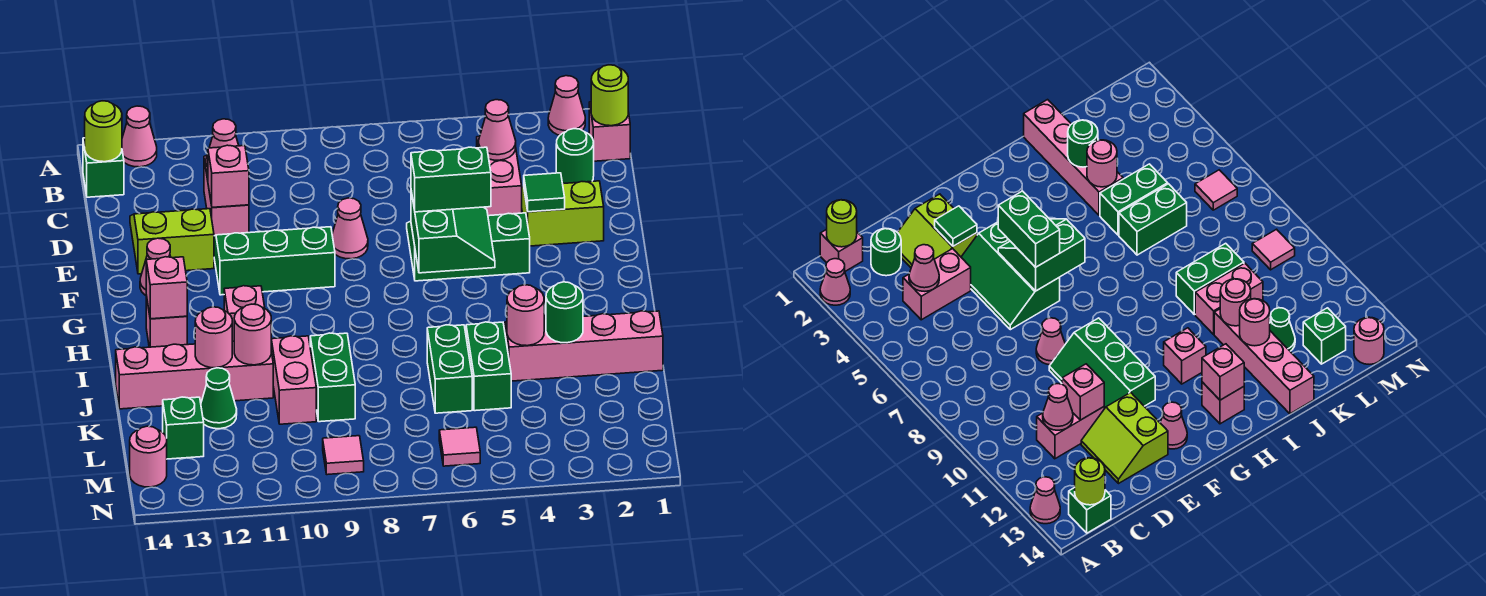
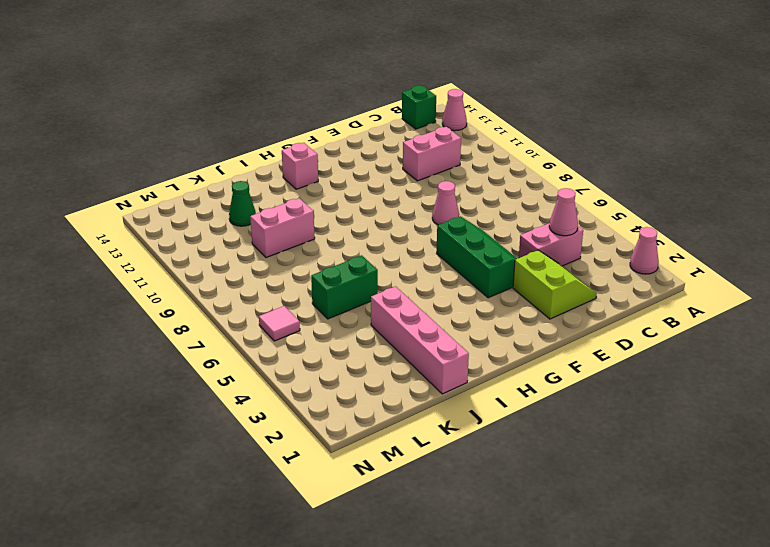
none -> pink 1x1 brick [589,102,630,161]
none -> green 1x1 round brick [556,129,594,184]
none -> lime 2x2 slope [130,209,214,274]
none -> green 2x3 slope [214,227,335,295]

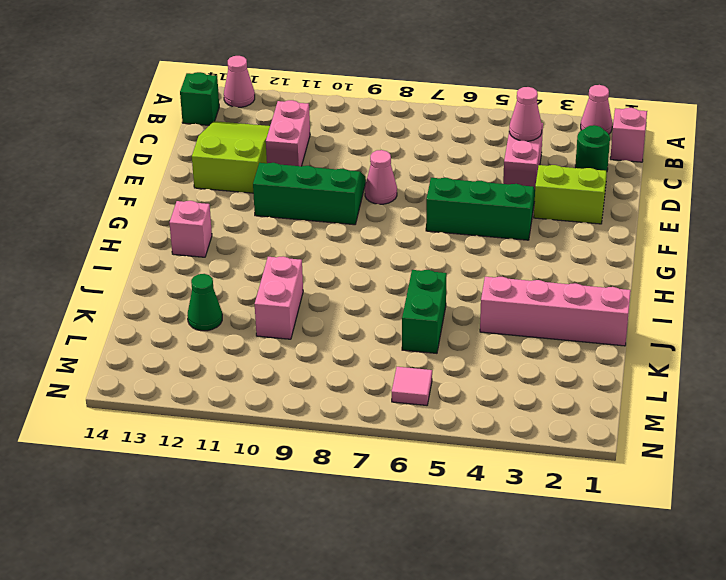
lime 2x3 slope [192,121,270,193] -> lime 2x2 slope [130,209,214,274]
none -> pink 1x1 cone [140,238,171,295]
none -> pink 1x1 brick [224,286,265,341]
none -> green 1x2 brick [466,322,511,411]
none -> green 1x2 brick [310,333,355,422]

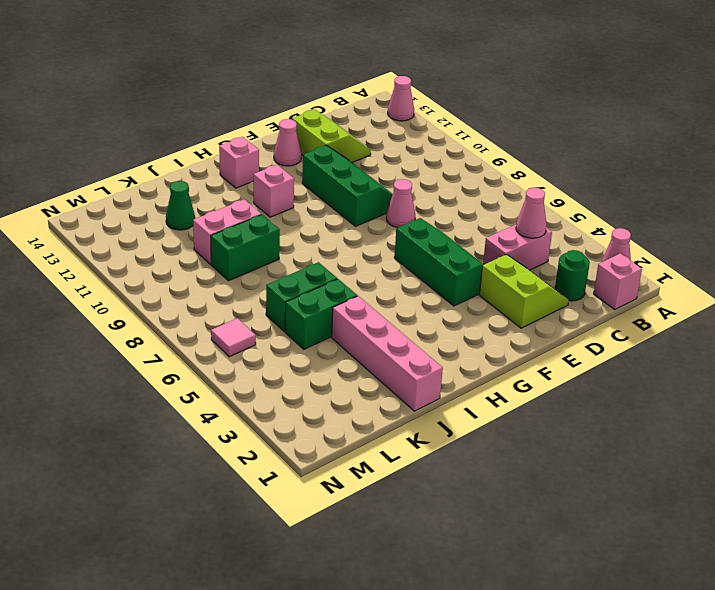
none -> green 1x1 brick [83,138,124,197]
none -> pink 1x2 brick [204,156,249,236]
none -> pink 1x4 brick [116,341,273,409]
none -> green 1x1 brick [163,397,204,459]

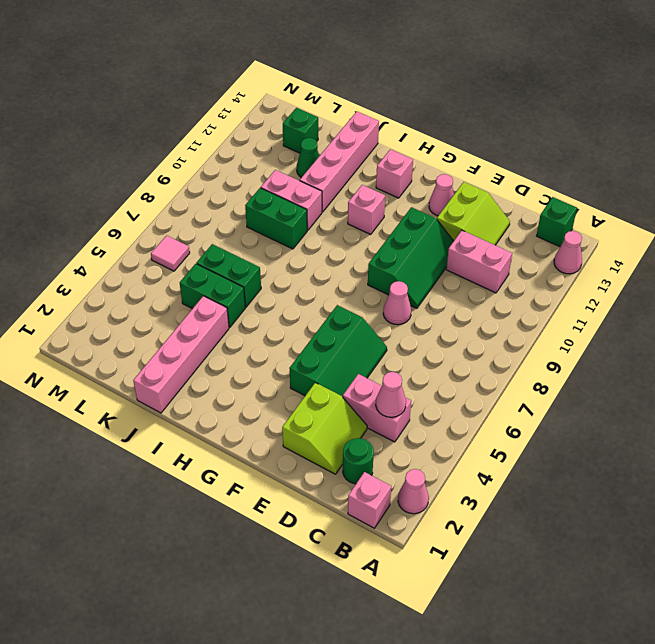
none -> pink 1x1 tile [323,436,364,475]
none -> pink 1x1 round brick [130,426,167,487]
none -> lime 1x1 round brick [591,65,628,126]
none -> lime 1x1 round brick [85,101,122,162]

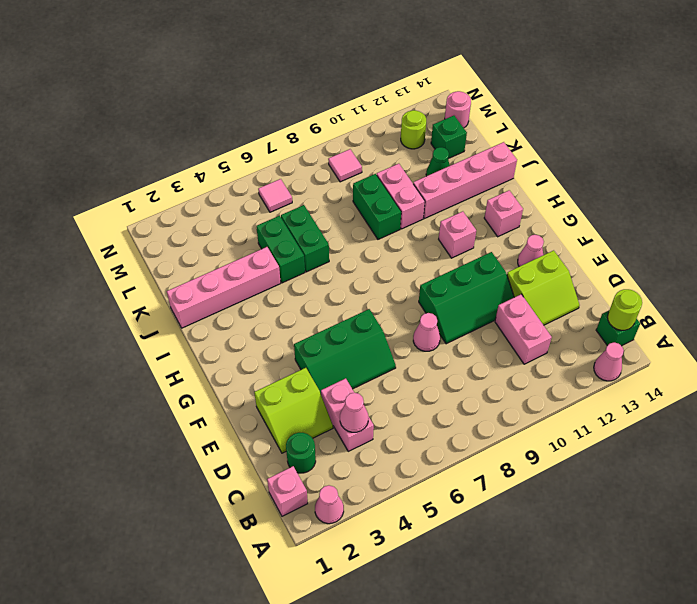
lime 1x1 round brick [401,110,426,149] -> lime 1x1 round brick moved to [591,65,628,126]
none -> pink 1x1 cone [206,119,239,173]
none -> pink 1x1 brick [208,145,249,207]
none -> green 1x1 tile [524,173,565,212]
none -> green 2x2 slope [411,191,495,273]

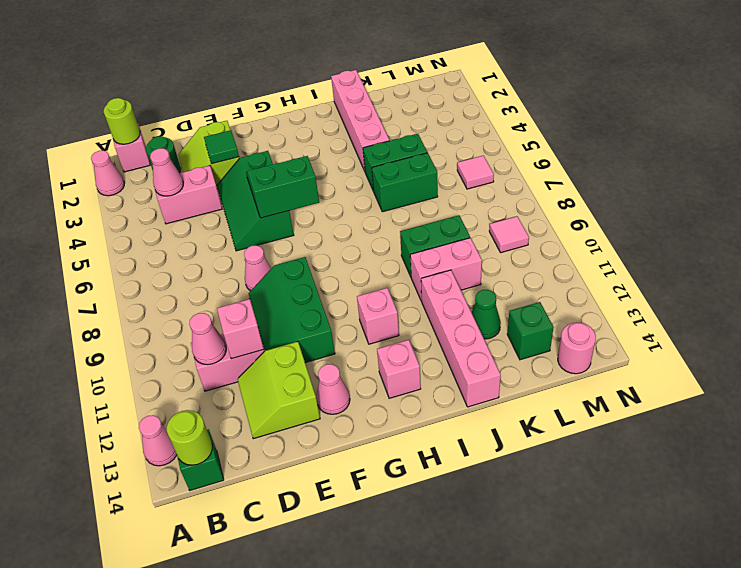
none -> pink 1x1 brick [146,257,187,319]
none -> green 1x1 round brick [546,282,583,343]
none -> pink 1x1 round brick [507,285,544,346]
none -> pink 1x1 round brick [234,304,271,365]

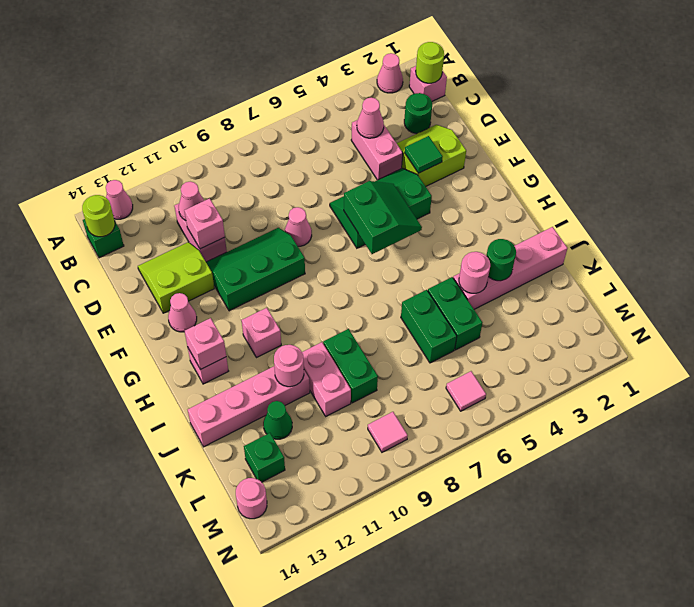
none -> pink 1x1 round brick [195,307,232,368]
none -> green 1x2 brick [411,147,491,212]

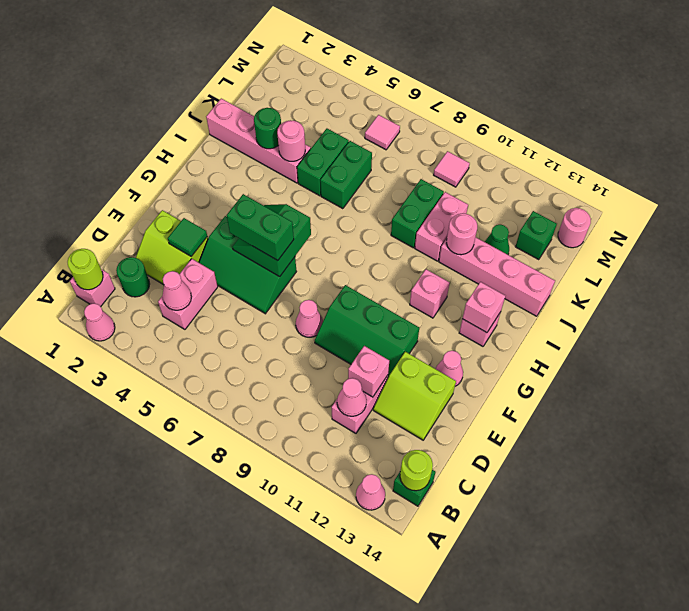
none -> pink 1x1 round brick [195,307,232,368]

